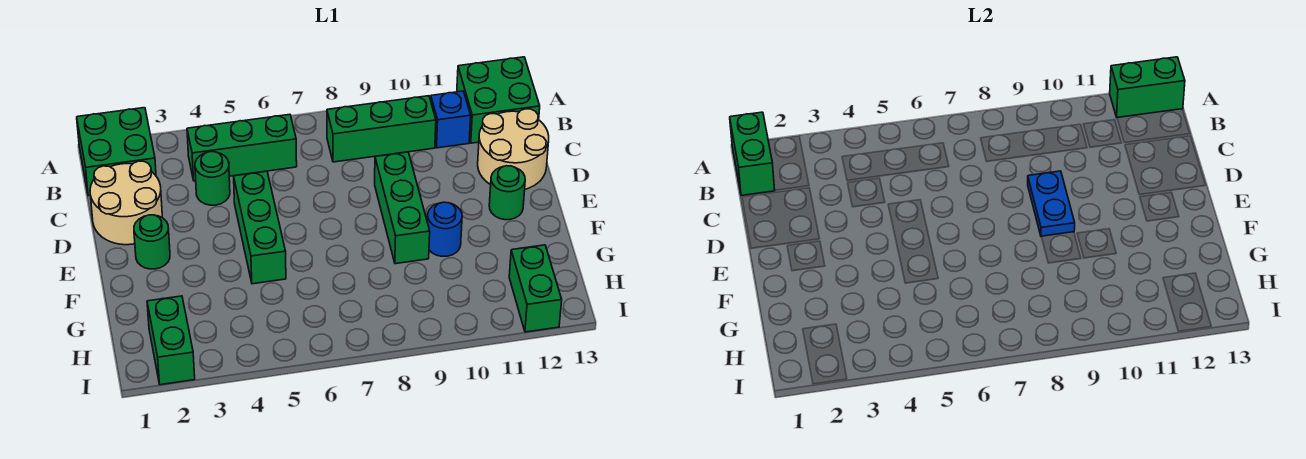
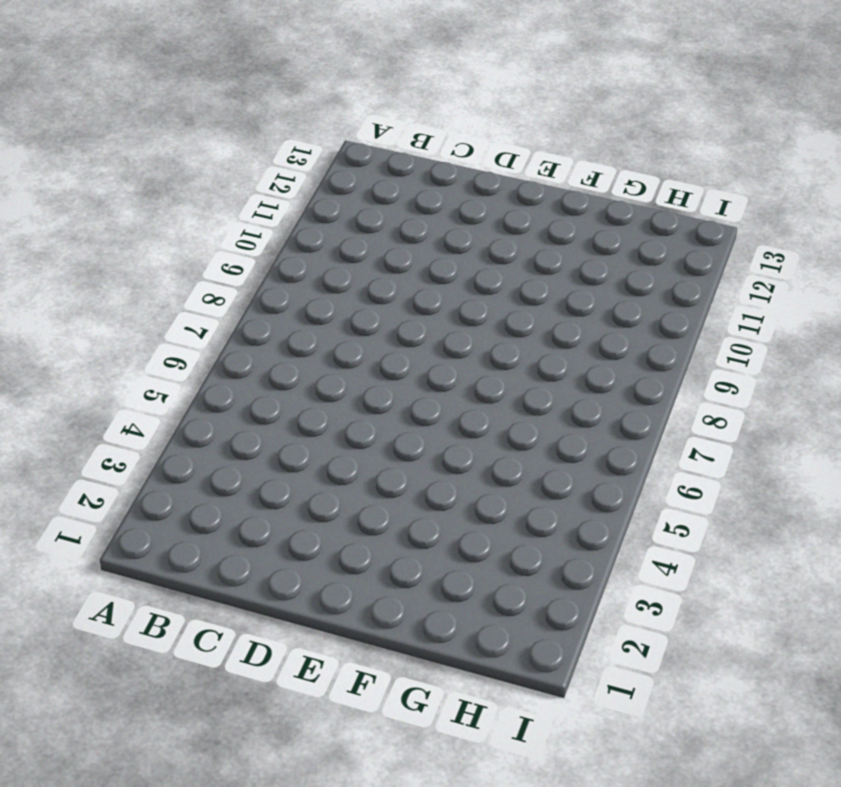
none -> green 2x2 brick [77,108,156,196]
none -> green 2x2 brick [457,57,540,143]
none -> green 1x3 brick [187,114,297,181]

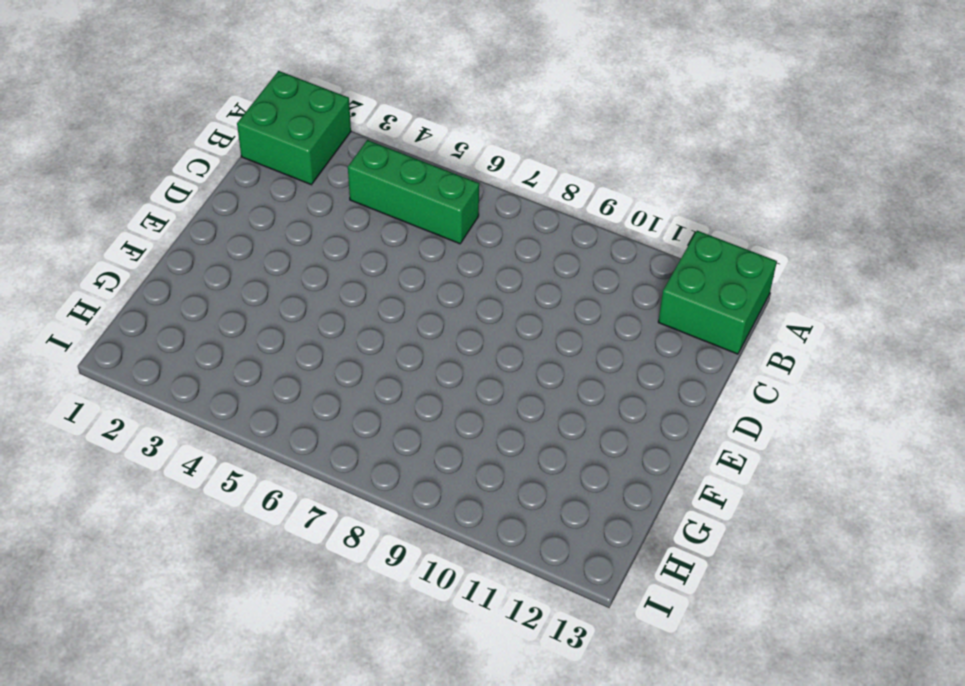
none -> green 1x3 brick [327,96,436,162]
none -> blue 1x1 brick [431,91,471,148]
none -> tan 2x2 round brick [90,161,162,245]

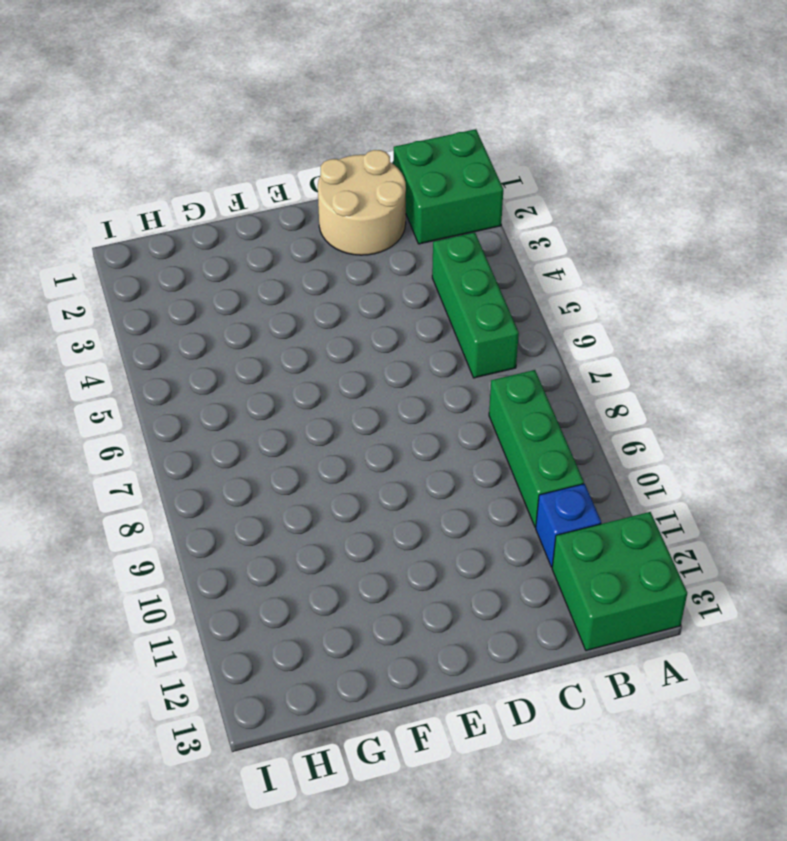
none -> green 1x1 round brick [195,152,230,205]
none -> tan 2x2 round brick [478,109,549,189]
none -> green 1x3 brick [234,171,286,284]

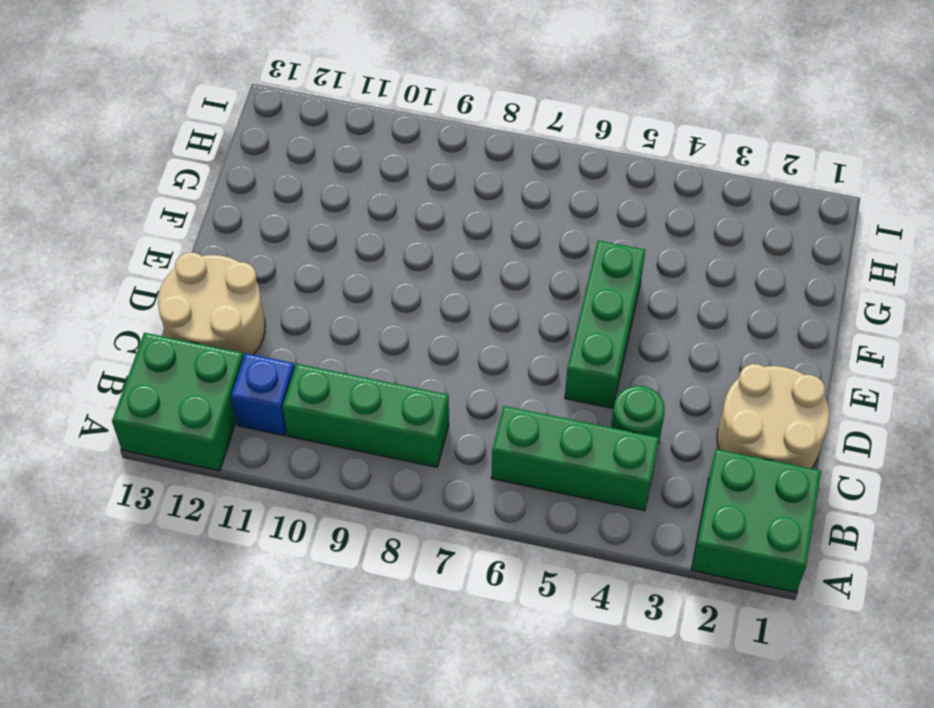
none -> green 1x3 brick [375,152,430,264]
none -> green 1x1 round brick [134,215,170,269]
none -> green 1x1 round brick [489,166,525,220]

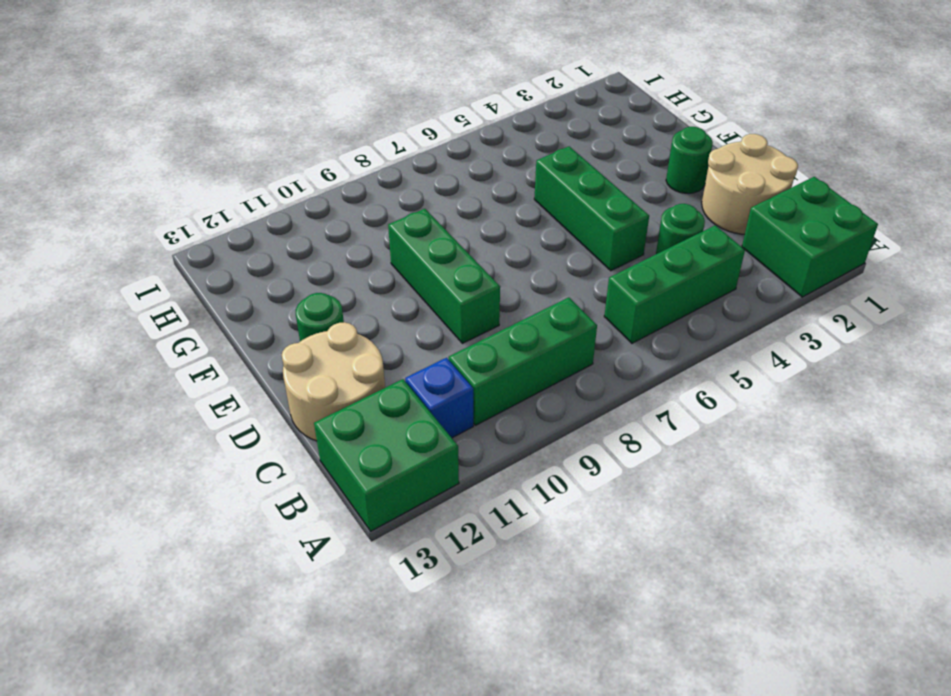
none -> blue 1x1 round brick [427,202,462,256]
none -> green 1x2 brick [147,296,195,385]
none -> green 1x2 brick [509,245,562,332]

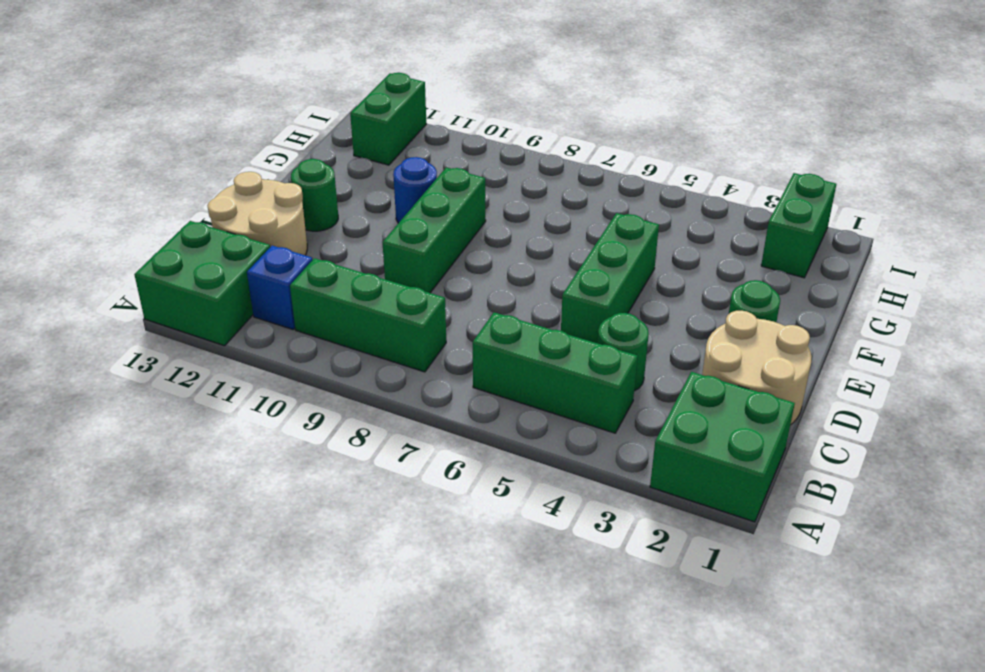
none -> green 1x2 brick [730,112,775,196]
none -> green 1x2 brick [1110,57,1185,118]
none -> blue 1x2 plate [1028,171,1075,237]

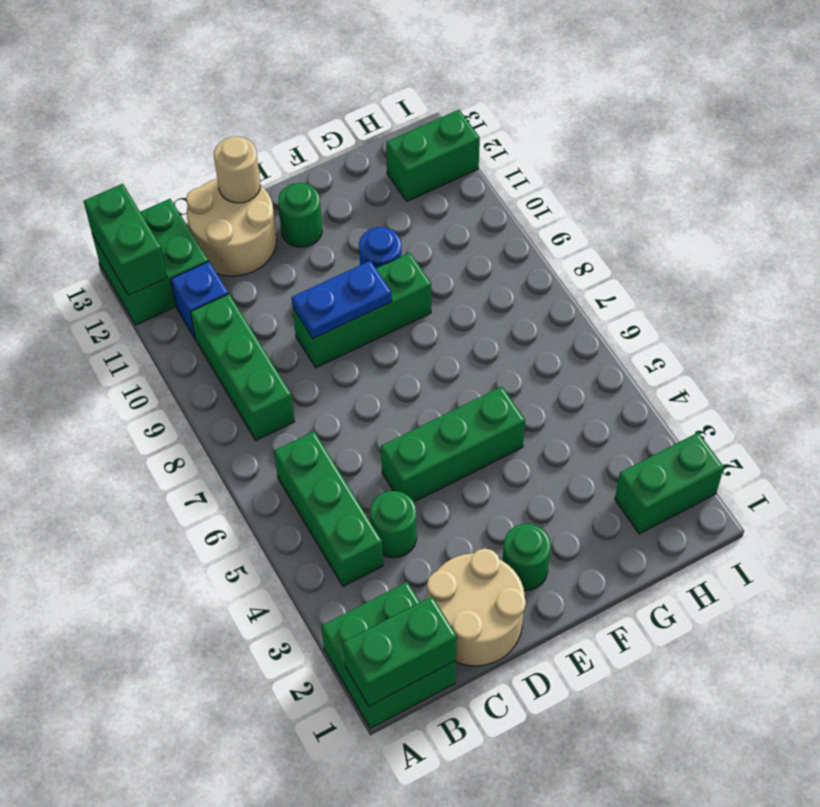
tan 1x1 round brick [214,137,260,203] -> none

